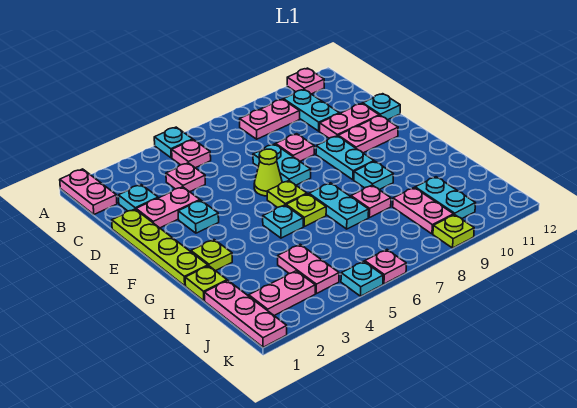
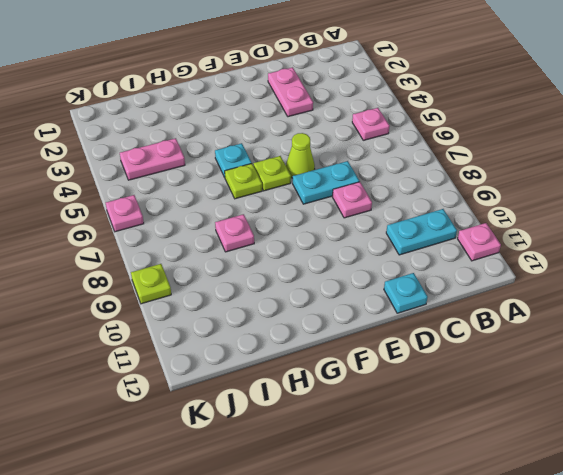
none -> pink 1x2 plate [60,169,117,214]
none -> cyan 1x1 plate [154,127,193,158]
none -> pink 1x2 plate [240,99,300,139]
none -> cyan 1x1 plate [118,185,158,211]

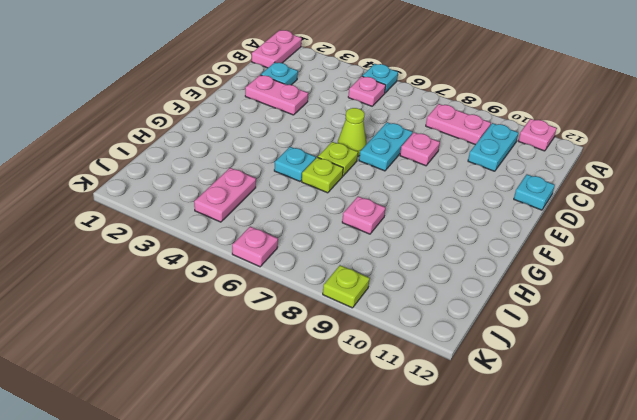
none -> pink 1x1 plate [166,163,205,192]
none -> lime 1x4 plate [112,209,208,286]
none -> pink 1x2 plate [320,103,379,138]
none -> cyan 1x1 plate [178,200,219,233]

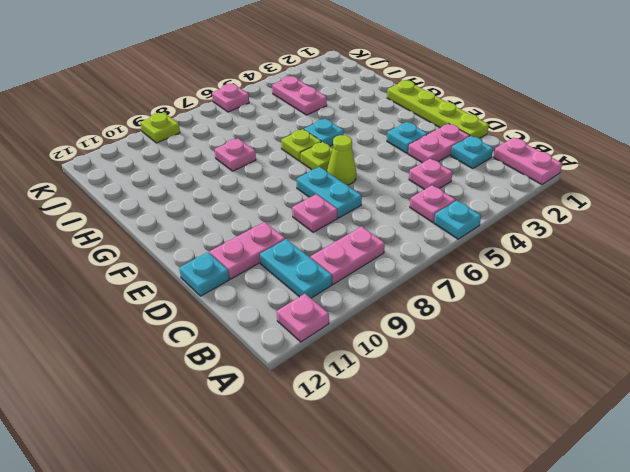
none -> cyan 1x2 plate [316,136,374,180]
none -> pink 1x2 plate [338,116,398,153]
none -> lime 1x1 plate [191,240,232,271]
none -> cyan 1x2 plate [309,183,369,229]

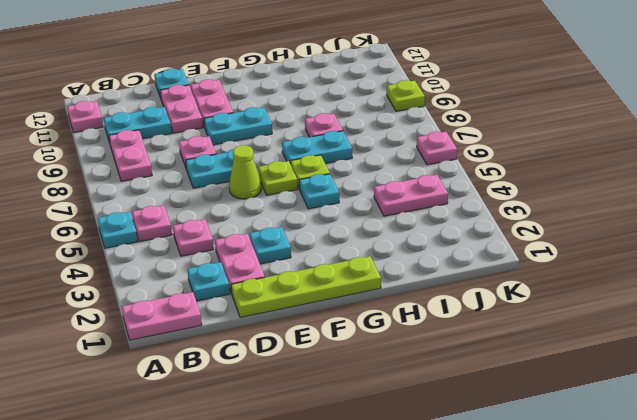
none -> lime 1x1 plate [191,240,232,271]
none -> cyan 1x1 plate [354,161,393,190]
none -> lime 1x1 plate [185,266,227,301]
none -> pink 1x3 plate [204,281,287,347]

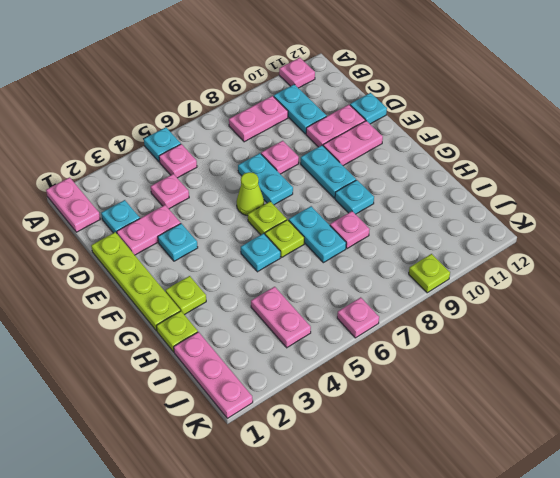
none -> pink 1x2 plate [393,188,454,234]
none -> cyan 1x2 plate [415,177,476,219]
none -> pink 1x2 plate [249,271,315,315]
none -> cyan 1x1 plate [341,261,383,296]

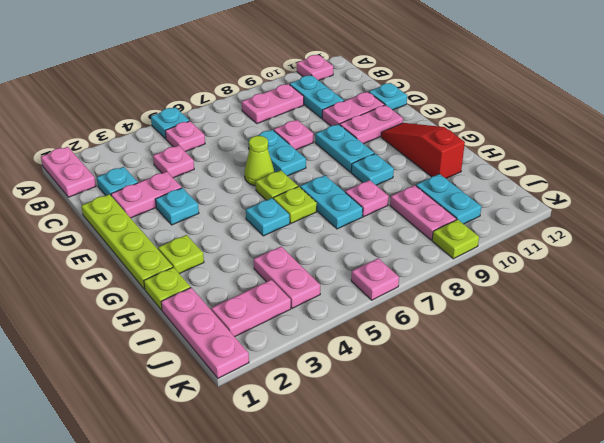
red 1x3 slope [381,123,465,179] -> none
none -> cyan 1x1 plate [341,261,383,296]

